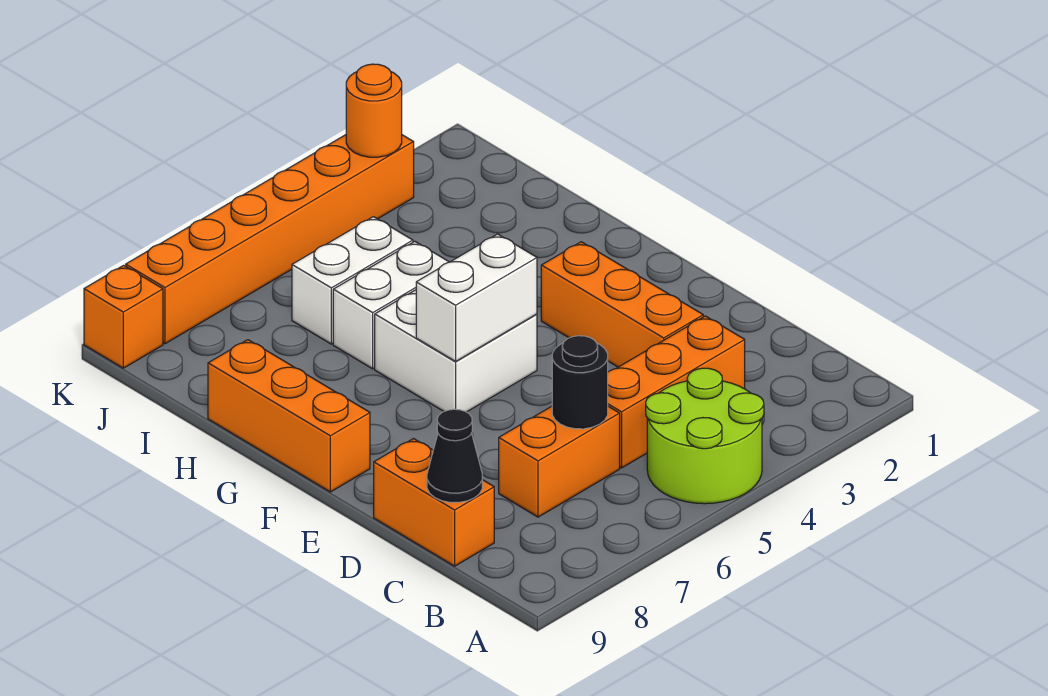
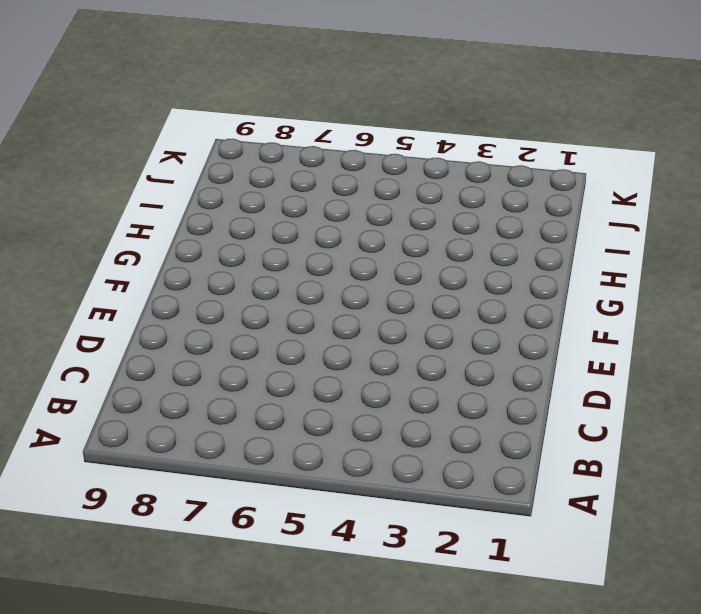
none -> lime 2x2 round brick [646,368,764,504]
none -> orange 1x3 brick [608,316,745,468]
none -> orange 1x2 brick [499,406,620,517]

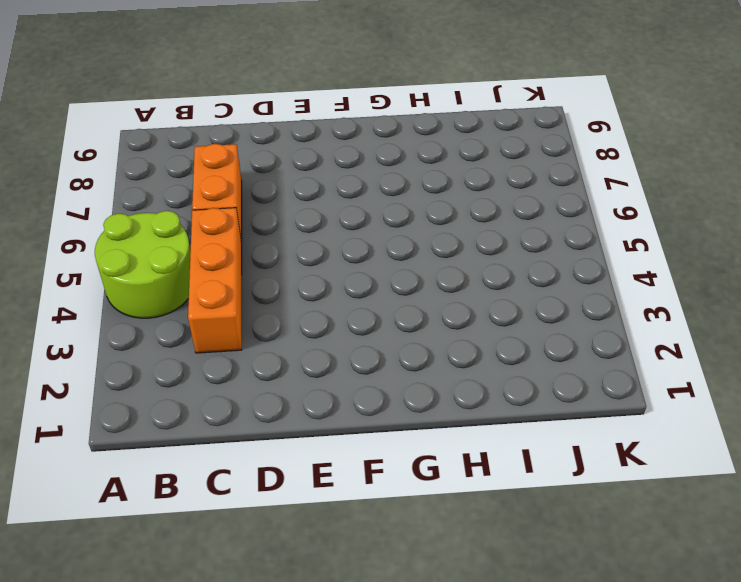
none -> orange 1x2 brick [374,439,494,566]
none -> orange 1x3 brick [541,242,703,367]
none -> white 2x2 brick [375,290,537,412]

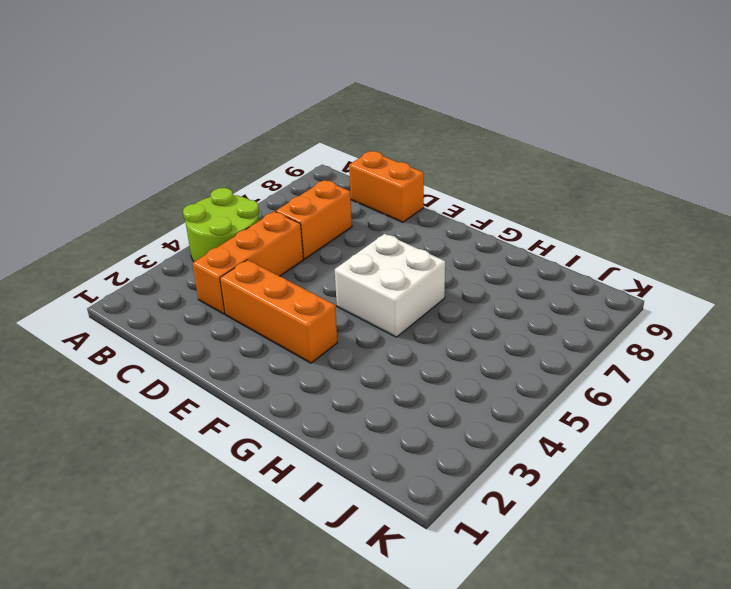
none -> orange 1x3 brick [208,340,370,492]
none -> white 1x2 brick [333,241,449,369]
none -> white 1x2 brick [292,217,413,344]

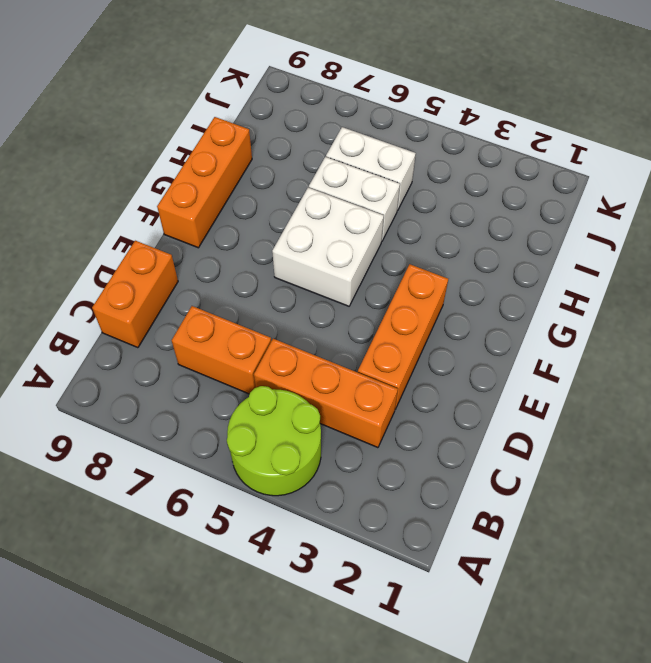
none -> orange 1x6 brick [126,135,414,344]
none -> orange 1x1 brick [84,265,163,368]
none -> black 1x1 round brick [552,336,608,429]

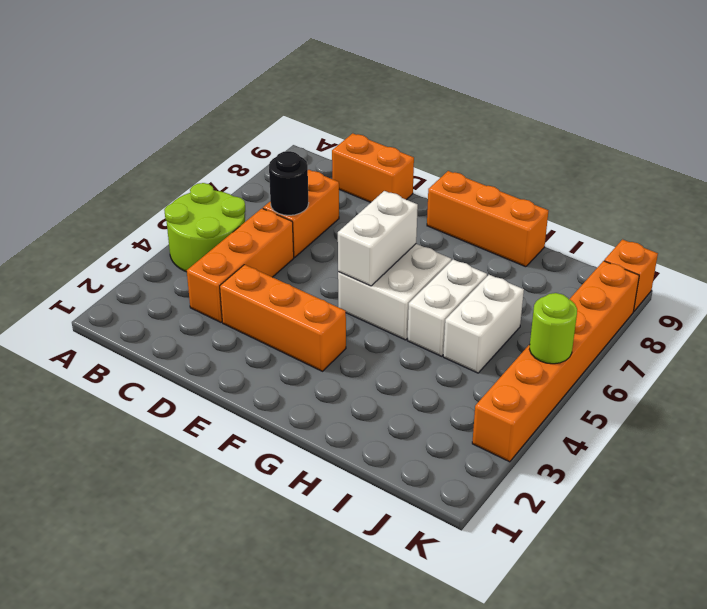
lime 1x1 round brick [529,293,577,364] -> none
none -> black 1x1 cone [427,409,482,502]
none -> orange 1x1 round brick [346,64,402,157]

